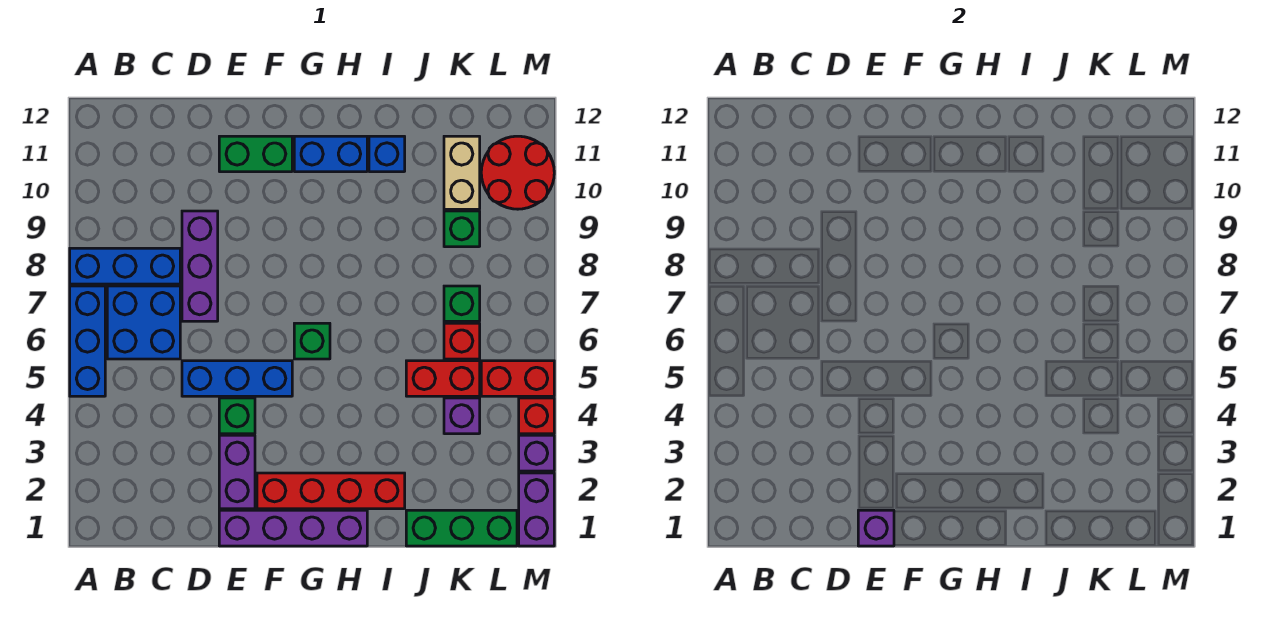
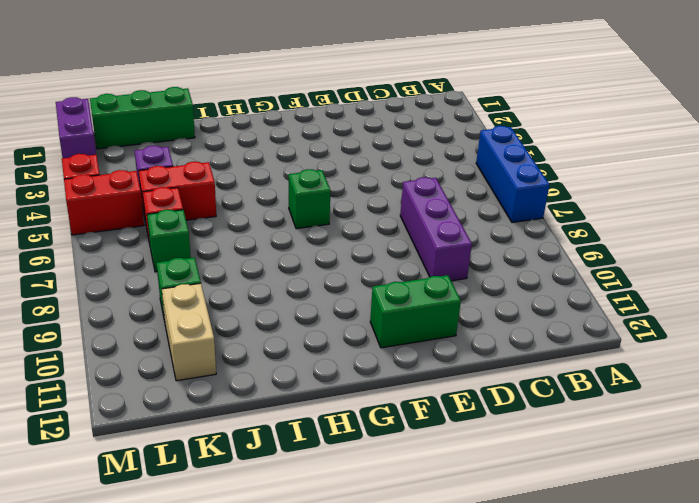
none -> blue 1x3 brick [70,248,180,284]
none -> blue 2x2 brick [107,286,180,359]
none -> blue 1x3 brick [182,361,292,396]

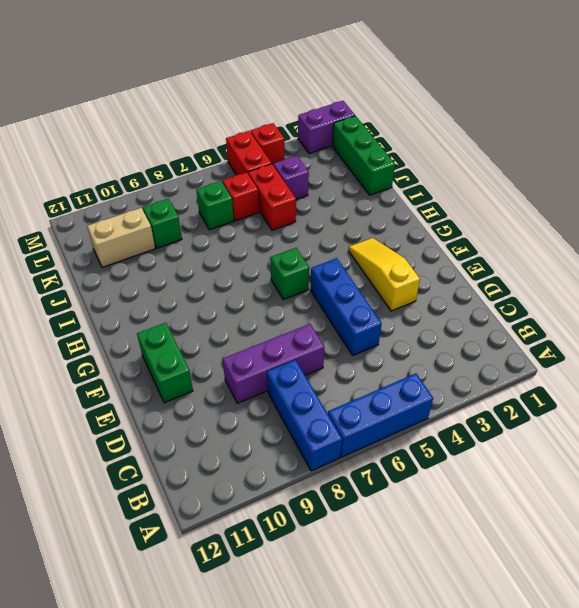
yellow 1x3 slope [349,238,420,311] -> purple 1x2 brick [219,435,255,509]
none -> blue 2x2 brick [107,286,180,359]
none -> purple 1x4 brick [219,510,367,546]
none -> green 1x1 brick [219,398,255,434]

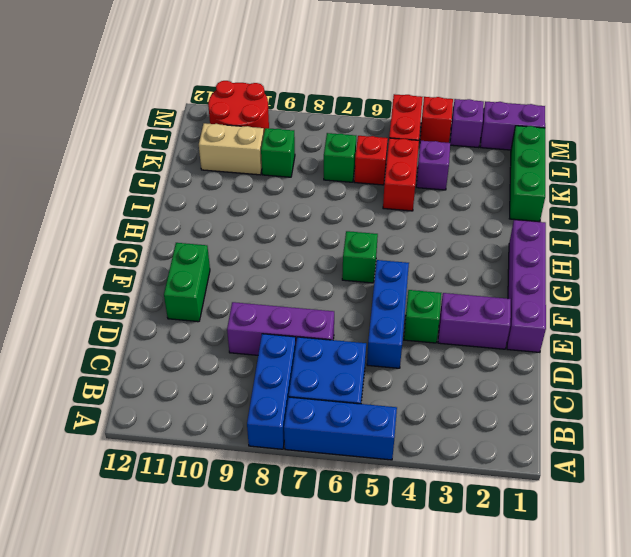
none -> red 1x4 brick [257,473,405,509]
none -> blue 1x2 brick [294,136,367,172]
none -> blue 1x1 brick [369,136,405,172]

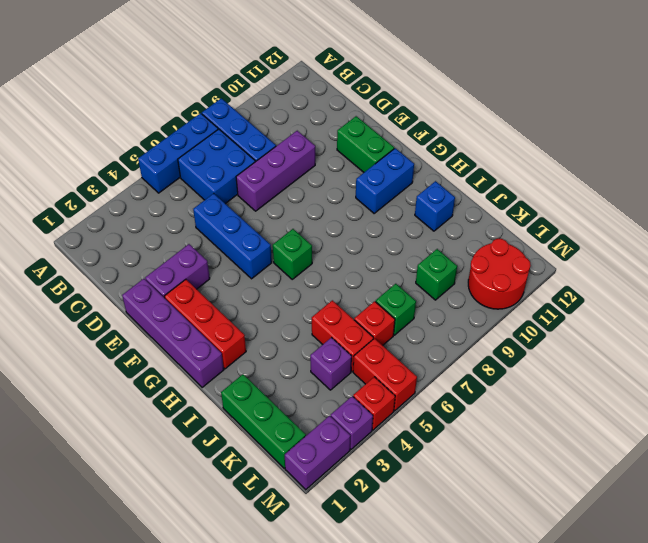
red 1x3 brick [164,279,246,369] -> red 1x4 brick [257,473,405,509]
blue 1x2 brick [356,148,414,213] -> blue 1x2 brick turned to [294,136,367,172]
none -> green 1x1 brick [219,398,255,434]
none -> tan 1x2 brick [444,136,480,209]
none -> purple 1x1 brick [858,510,894,546]

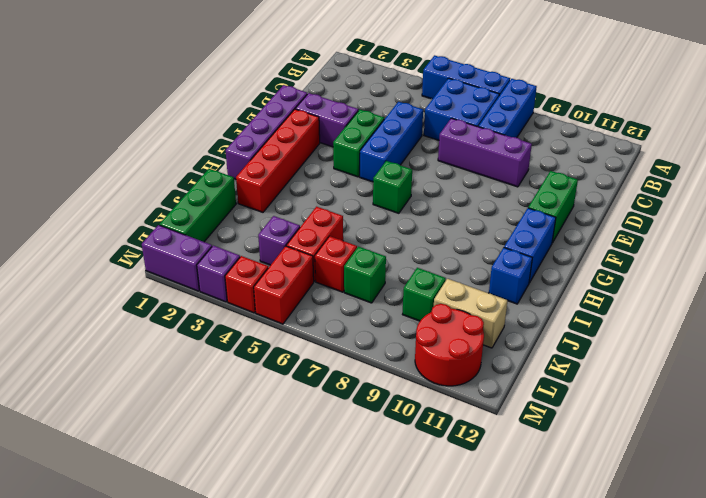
green 1x2 brick [333,110,384,177] -> green 1x1 brick [219,398,255,434]
none -> purple 1x1 brick [858,510,894,546]

